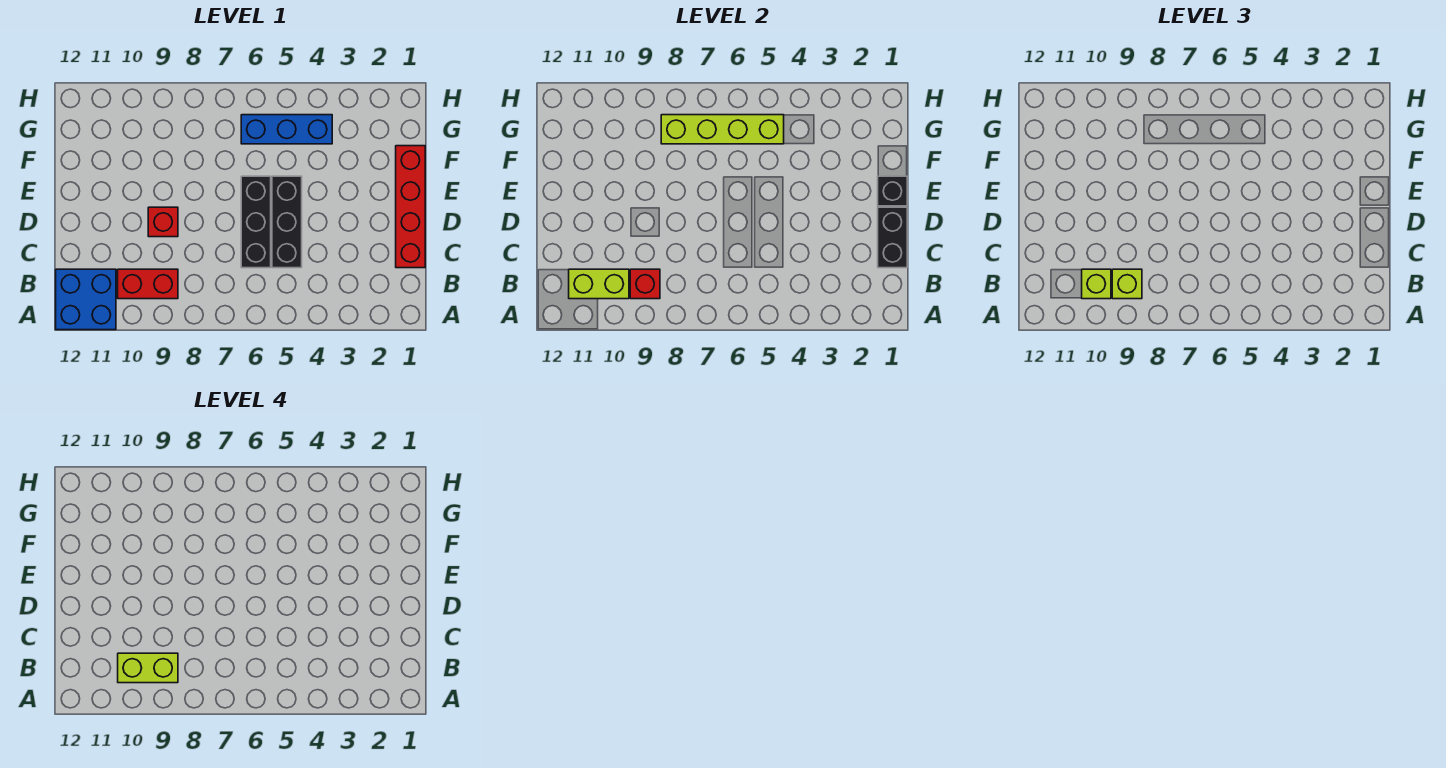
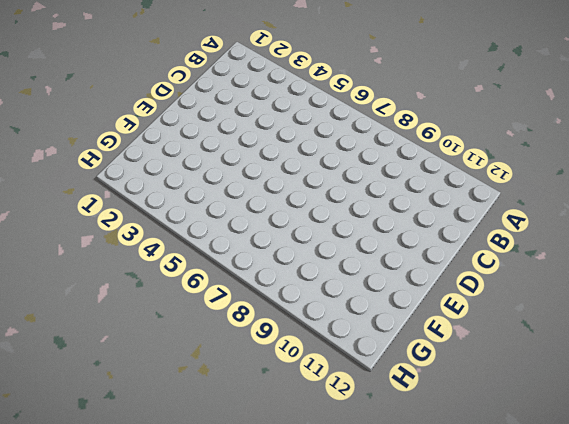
none -> blue 2x2 brick [56,269,116,330]
none -> red 1x2 brick [118,269,178,299]
none -> red 1x4 brick [396,146,425,268]

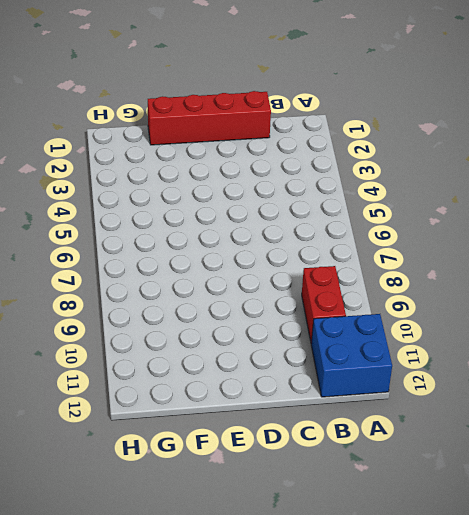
none -> black 1x3 brick [272,176,302,268]
none -> black 1x3 brick [241,176,271,268]
none -> red 1x1 brick [148,207,178,237]

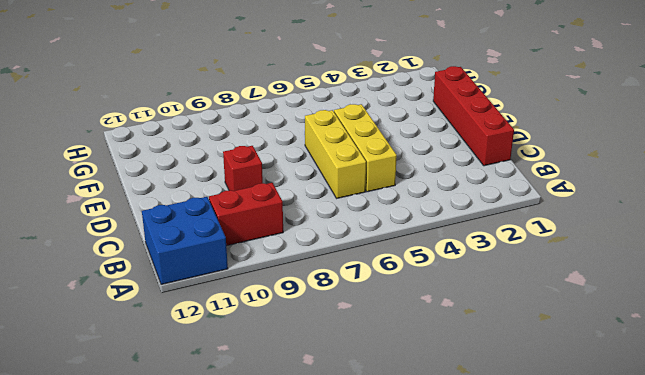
yellow 1x3 brick [334,104,397,192] -> black 1x3 brick [272,176,302,268]
yellow 1x3 brick [305,110,366,198] -> black 1x3 brick [241,176,271,268]
none -> blue 1x3 brick [241,115,332,144]
none -> red 1x1 brick [630,269,660,299]
none -> lime 1x2 brick [569,269,629,299]

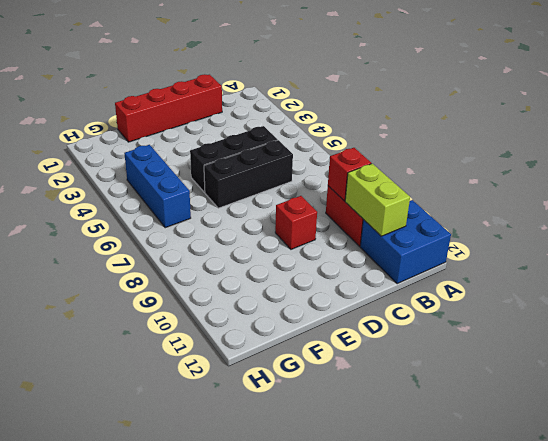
none -> black 1x2 brick [878,207,907,268]
none -> black 1x1 brick [878,176,907,206]
none -> lime 1x4 brick [661,115,784,144]

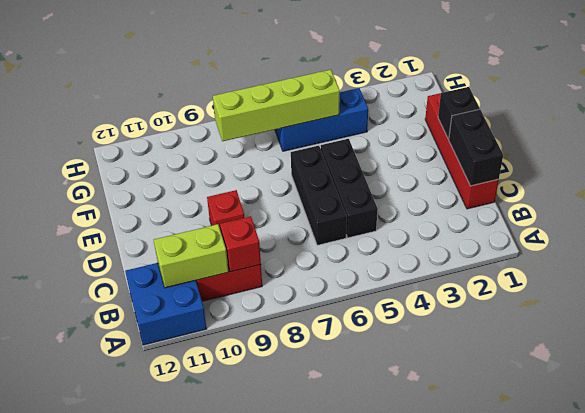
none -> lime 1x1 brick [1112,269,1142,299]
none -> lime 1x1 brick [1082,269,1111,299]
none -> lime 1x2 brick [118,653,178,683]

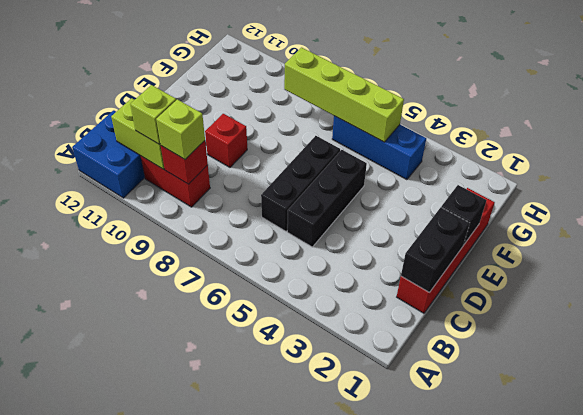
none -> lime 1x2 brick [118,653,178,683]

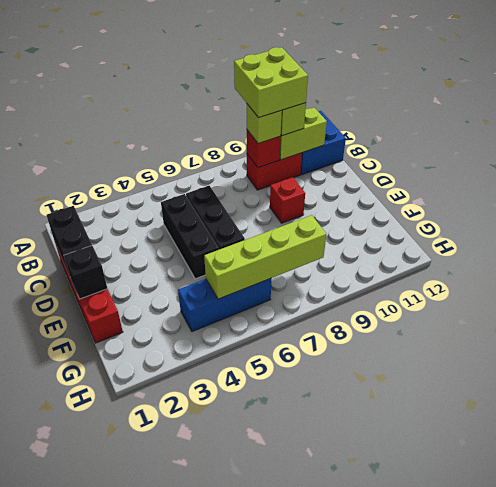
lime 2x2 brick [234,47,308,118] -> lime 1x2 brick [118,653,178,683]

